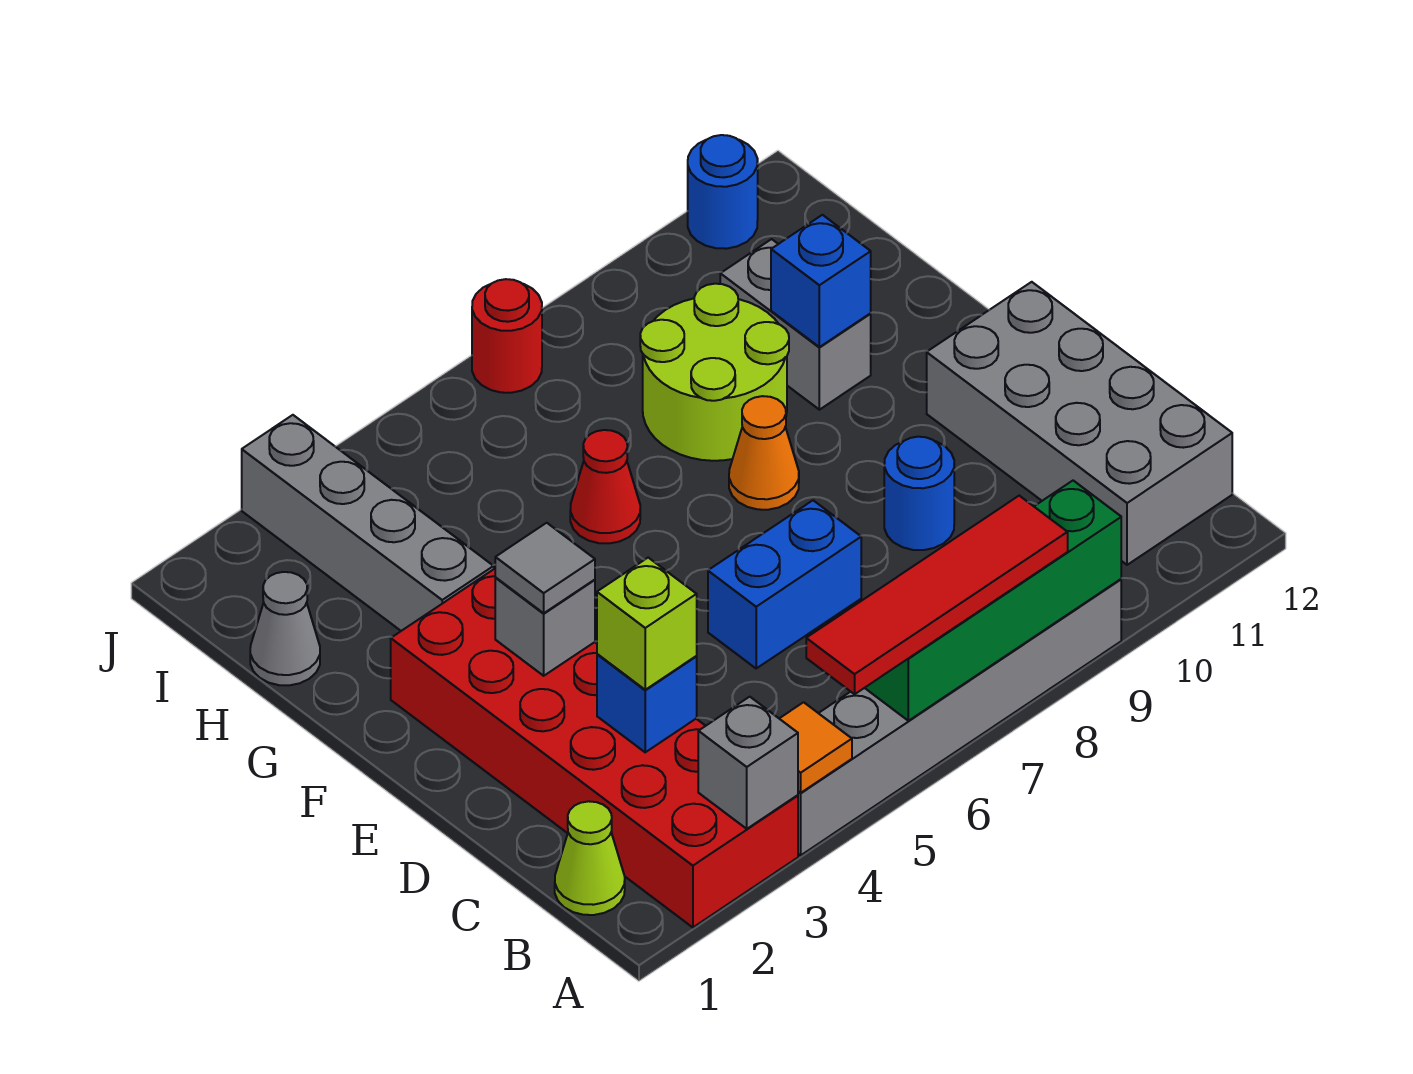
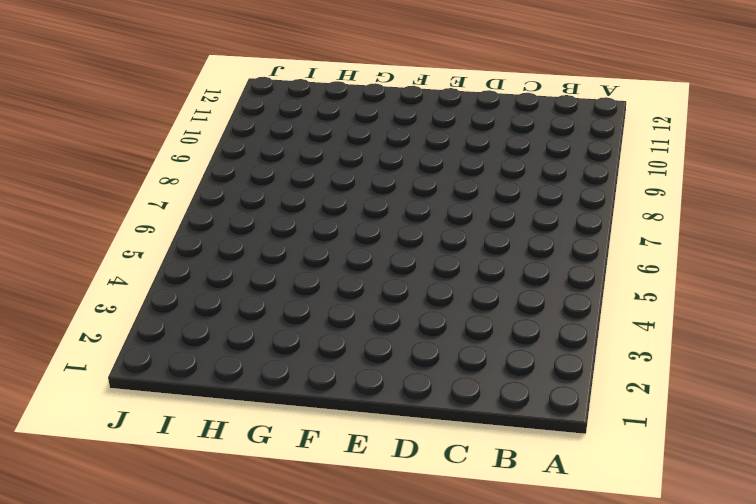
none -> red 2x6 brick [391,569,798,927]
none -> grey 1x6 brick [798,579,1121,855]
none -> lime 1x1 cone [555,801,625,915]

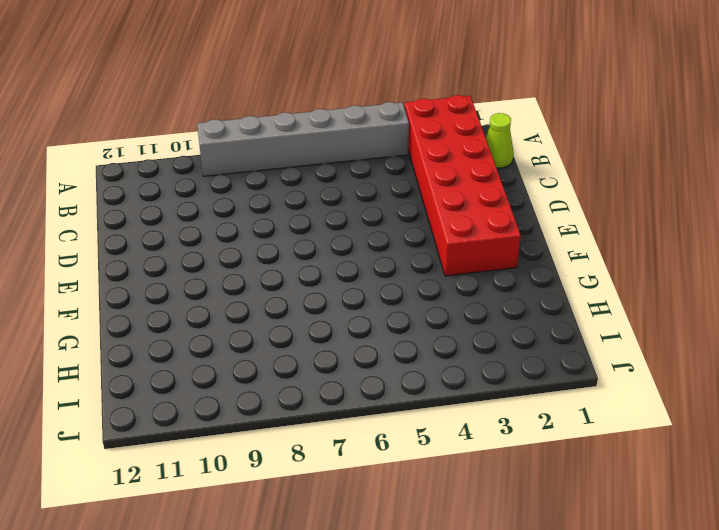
none -> grey 2x4 brick [927,282,1232,565]
none -> blue 1x2 brick [708,500,861,668]
none -> blue 1x1 round brick [884,437,954,550]

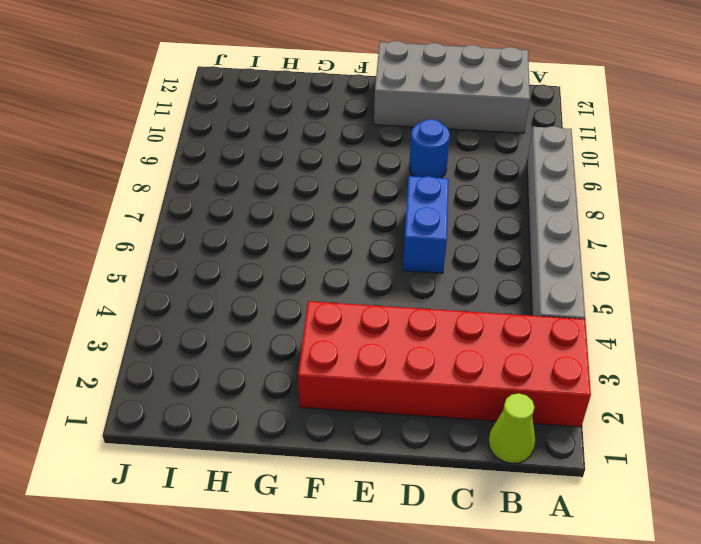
none -> orange 1x1 cone [729,396,799,510]
none -> grey 1x4 brick [242,415,494,631]
none -> red 1x1 cone [570,430,640,543]

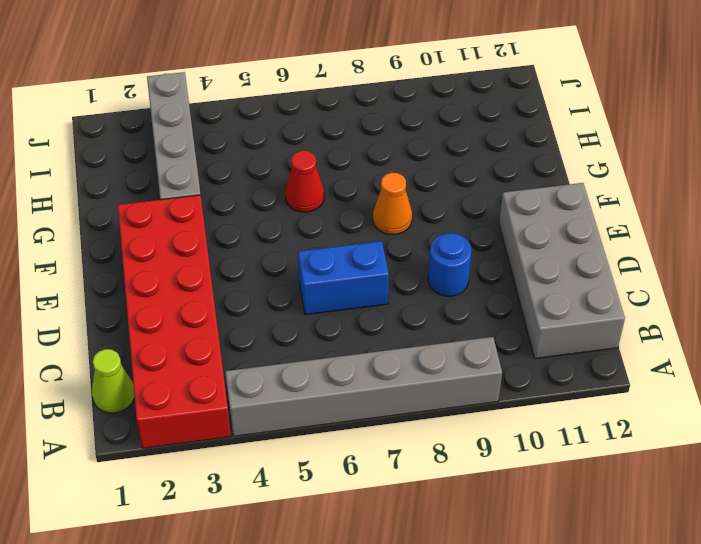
none -> lime 2x2 round brick [640,284,789,461]
none -> grey 1x2 brick [720,239,871,410]
none -> grey 1x1 cone [250,572,320,685]

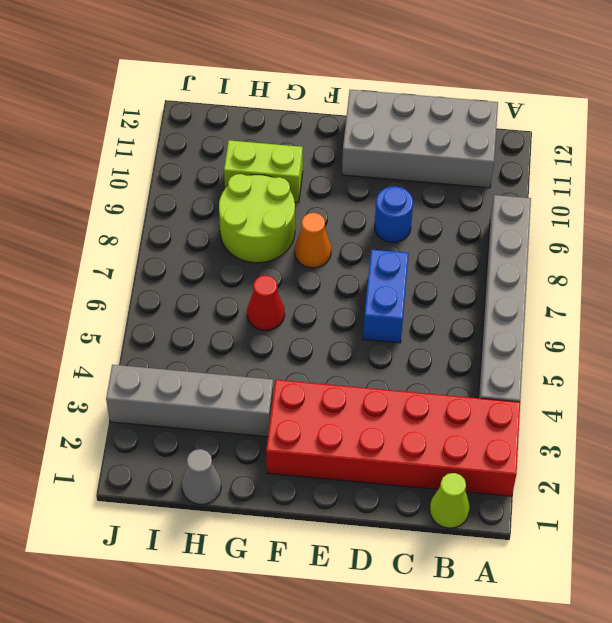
lime 1x2 brick [224,140,303,202] -> grey 1x2 brick [720,239,871,410]
none -> red 1x1 round brick [472,279,542,393]
none -> blue 1x1 round brick [688,135,758,249]
none -> grey 1x1 brick [698,697,798,829]

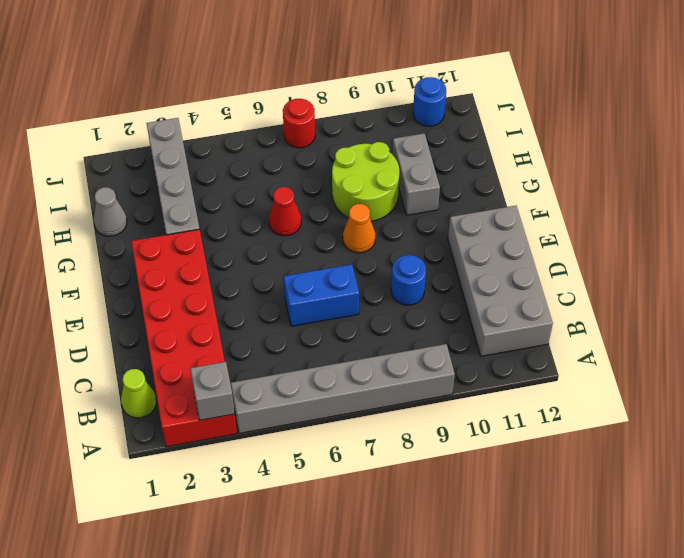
none -> orange 1x1 tile [779,702,852,793]
none -> green 1x4 brick [865,481,1121,721]
none -> blue 1x1 brick [597,654,697,752]

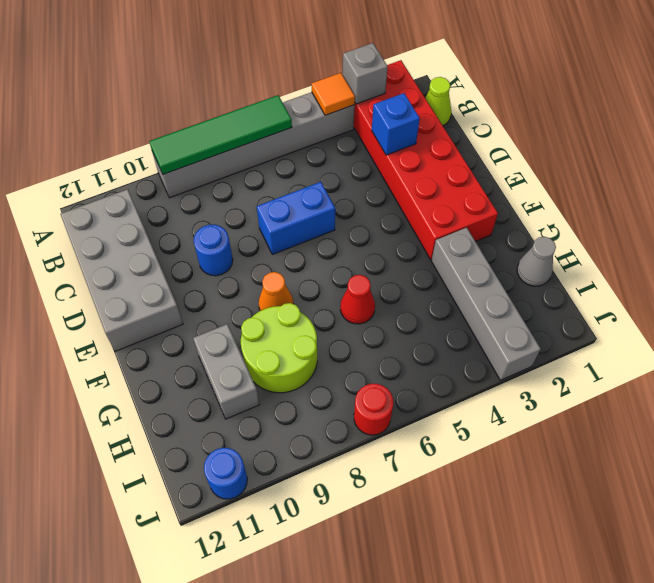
green 1x4 tile [149,95,292,174] -> green 1x4 brick [865,481,1121,721]
none -> grey 1x1 brick [495,578,595,676]
none -> blue 1x1 brick [771,215,871,347]
none -> red 1x4 tile [806,496,1068,694]

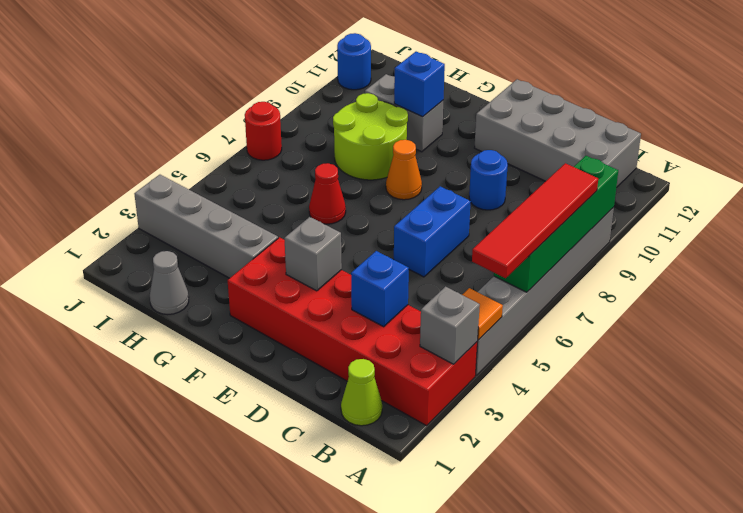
none -> lime 1x1 brick [597,558,697,690]
none -> grey 1x1 tile [495,523,595,613]

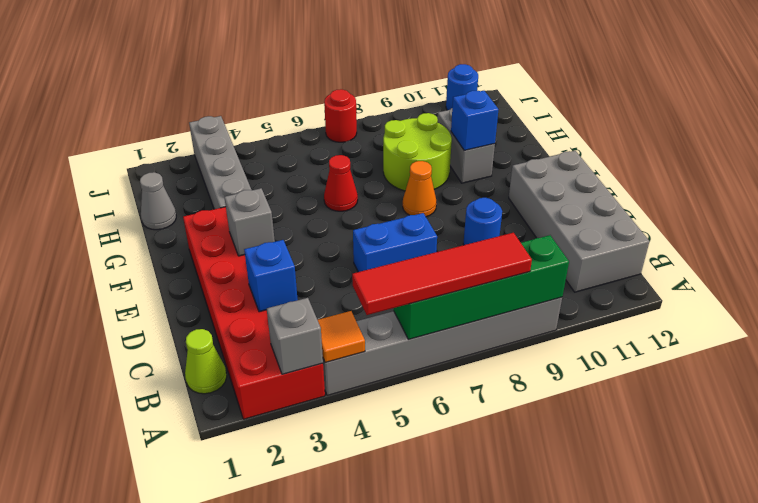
none -> lime 1x1 brick [597,558,697,690]
none -> grey 1x1 tile [495,523,595,613]

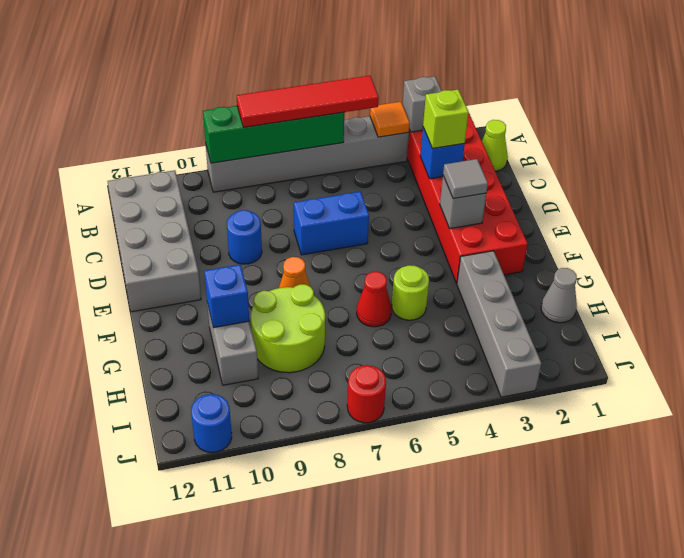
lime 1x1 round brick [392,265,429,320] -> none

